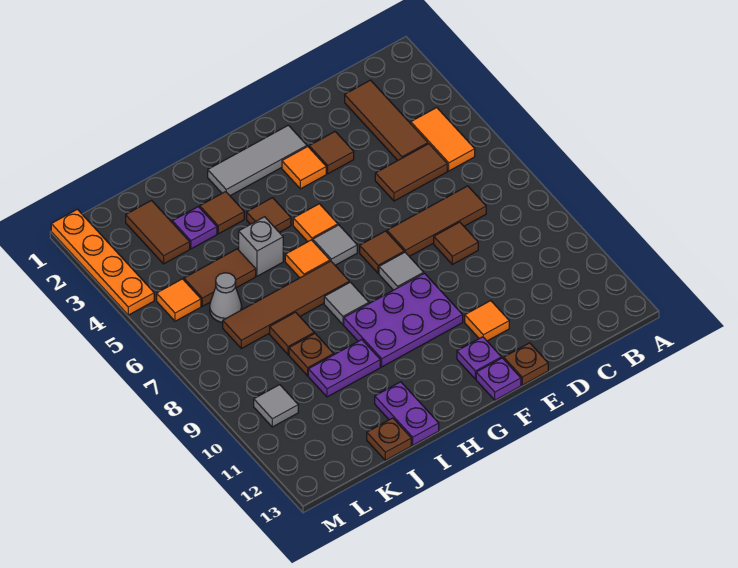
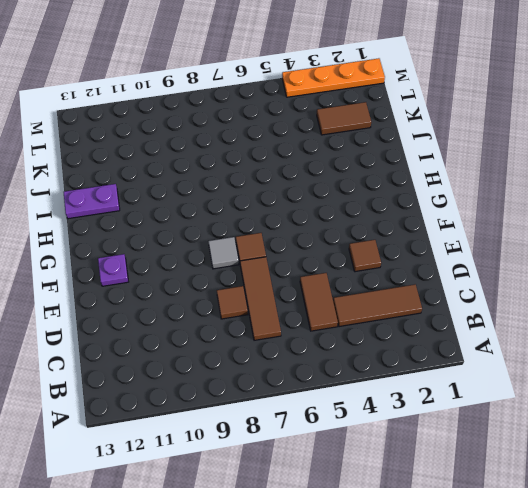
none -> orange 1x2 tile [411,108,475,171]
none -> orange 1x1 tile [465,301,509,341]
none -> brown 1x1 plate [504,343,548,385]
none -> grey 1x3 tile [208,125,307,196]

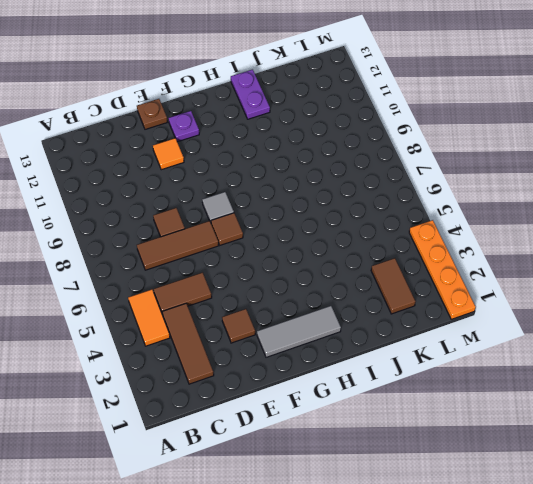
none -> orange 1x1 tile [282,147,326,189]
none -> purple 2x3 plate [344,273,463,367]
none -> purple 1x1 plate [476,358,521,400]
none -> orange 1x1 tile [293,204,338,242]

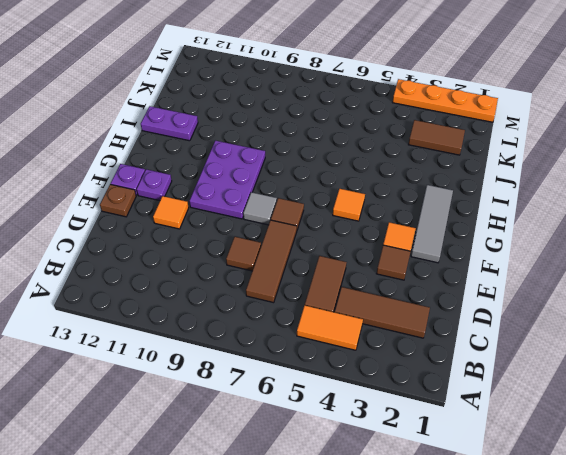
none -> grey 1x1 tile [313,225,357,265]
none -> brown 1x1 tile [247,198,291,232]
none -> orange 1x1 tile [285,240,330,278]
none -> brown 1x4 tile [223,261,349,348]

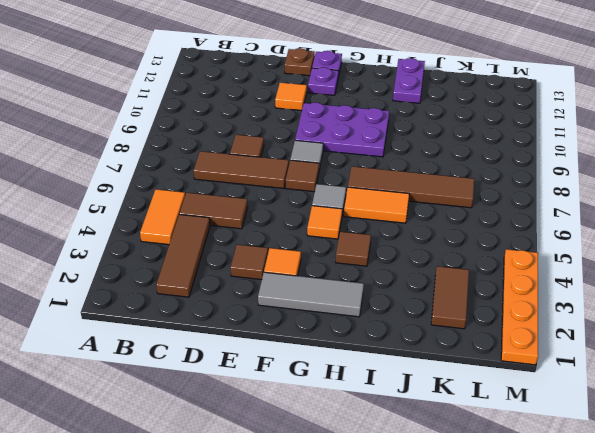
orange 1x2 tile [344,187,409,223] -> orange 1x1 tile [285,240,330,278]
none -> grey 1x1 tile [324,282,369,324]
none -> brown 1x1 tile [200,192,244,234]
none -> grey 1x1 brick [239,217,283,276]
none -> purple 1x2 plate [308,340,380,397]

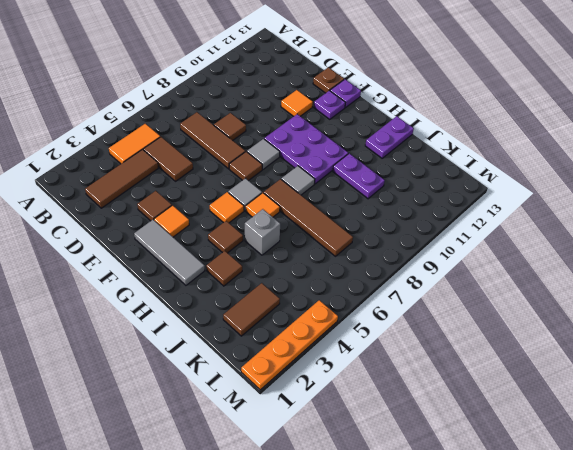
none -> purple 1x1 plate [172,207,217,249]
none -> brown 1x2 tile [184,249,256,306]
none -> brown 1x1 tile [270,312,314,355]
none -> brown 1x1 plate [289,333,334,376]

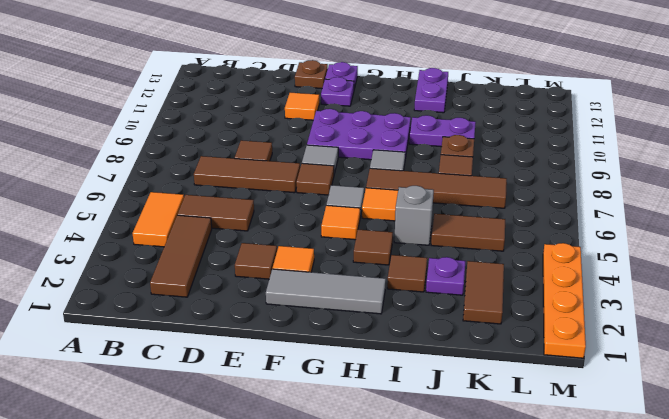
none -> brown 1x1 plate [367,418,411,460]
none -> grey 1x1 cone [210,273,242,322]
none -> orange 1x1 tile [157,279,201,321]
none -> grey 1x1 tile [254,385,298,427]

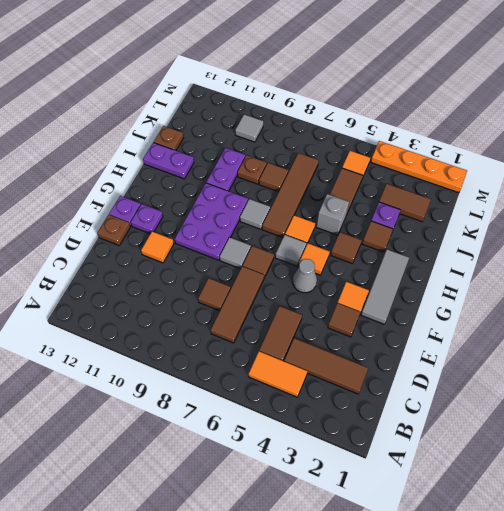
grey 1x1 cone [293,259,317,293] -> grey 1x1 cone moved to [210,273,242,322]

